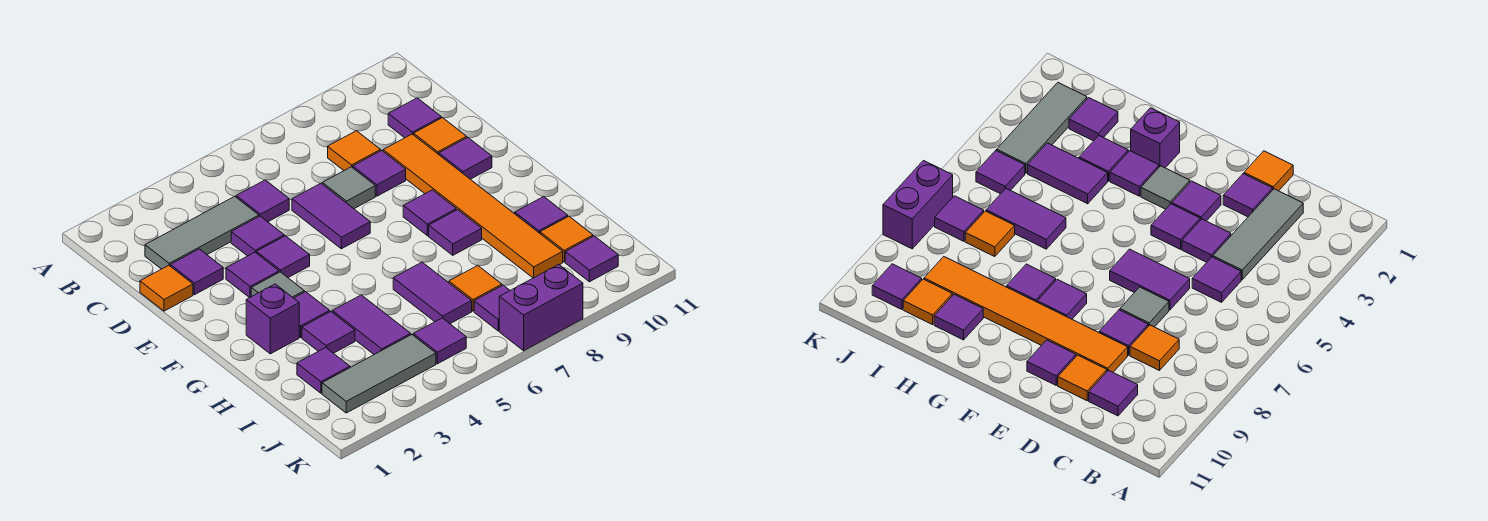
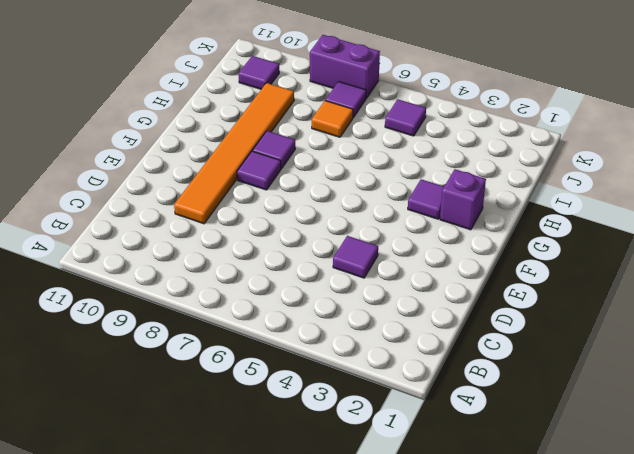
none -> grey 1x3 tile [145,196,259,269]
none -> purple 1x1 tile [236,180,289,222]
none -> orange 1x1 tile [328,131,381,170]
none -> purple 1x1 tile [388,98,441,138]

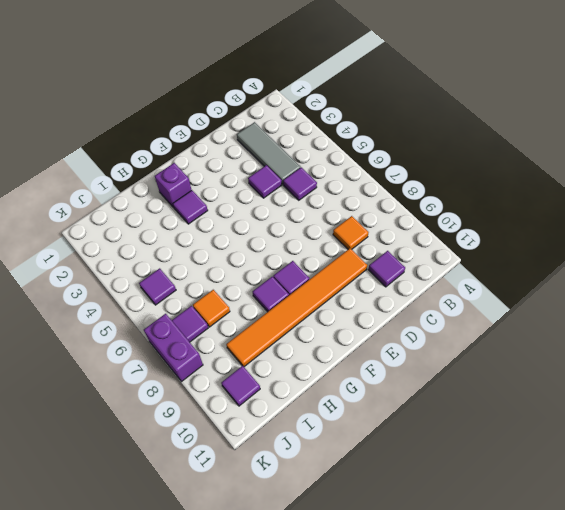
none -> orange 1x1 tile [140,265,193,311]
none -> purple 1x1 tile [170,249,223,295]
none -> purple 1x2 tile [292,183,370,249]
none -> grey 1x1 tile [322,167,375,209]

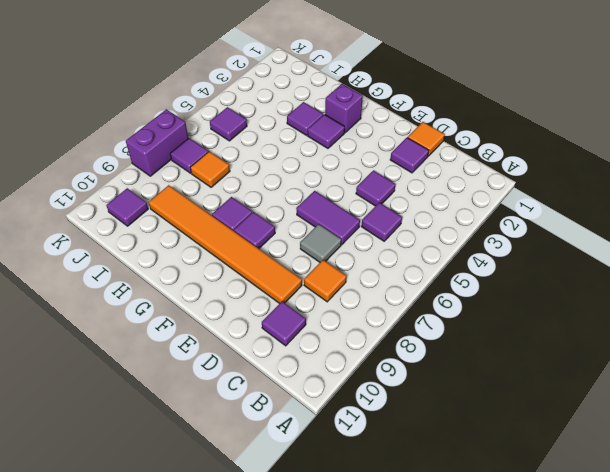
none -> grey 1x3 tile [145,196,259,269]
none -> purple 1x1 tile [353,150,406,196]
none -> orange 1x1 tile [414,118,467,155]
none -> purple 1x1 tile [226,252,279,298]

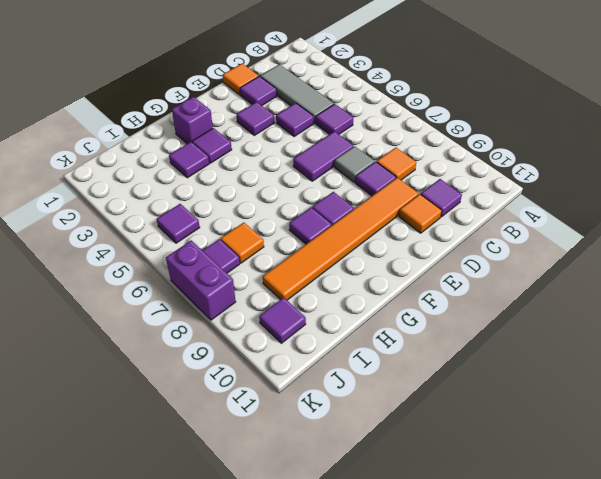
none -> purple 1x1 tile [256,236,310,278]
none -> purple 1x1 tile [439,137,492,179]
none -> grey 1x1 tile [251,272,304,298]
none -> purple 1x2 tile [332,295,411,355]

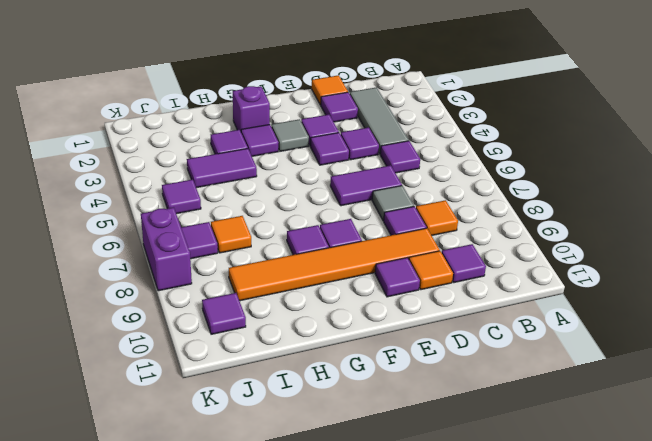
none -> purple 1x2 tile [393,262,472,324]
none -> purple 1x1 tile [515,197,568,233]
none -> purple 1x1 tile [297,348,350,393]
none -> orange 1x1 tile [540,216,593,262]

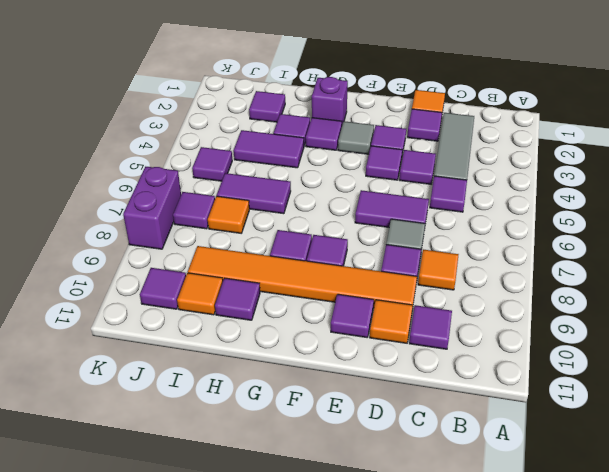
none -> grey 1x3 tile [322,334,436,413]

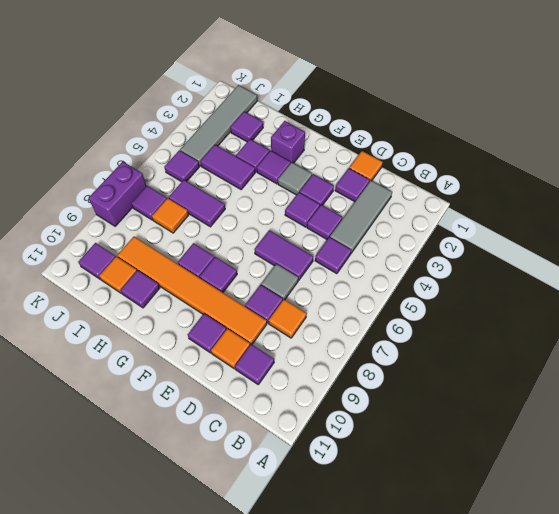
grey 1x4 tile [180,85,257,166] -> grey 1x3 tile [322,334,436,413]

